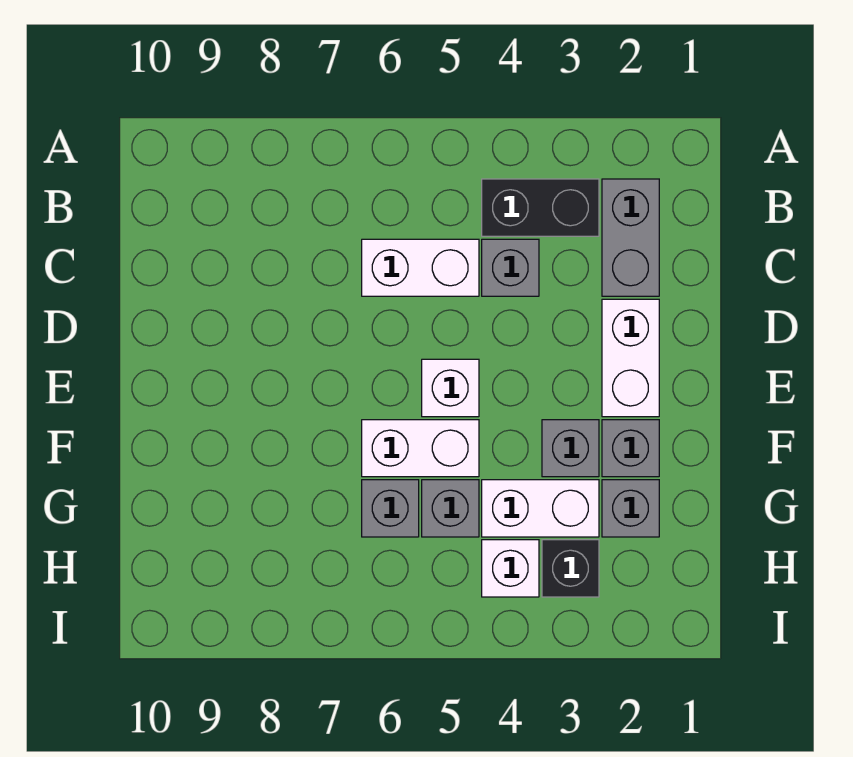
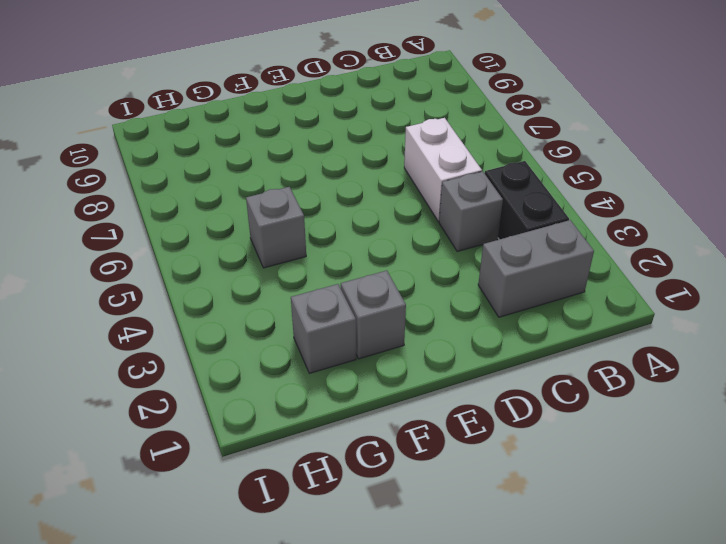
none -> white 1x2 brick [602,299,659,417]
none -> white 1x1 brick [422,359,479,417]
none -> grey 1x1 brick [542,420,599,477]

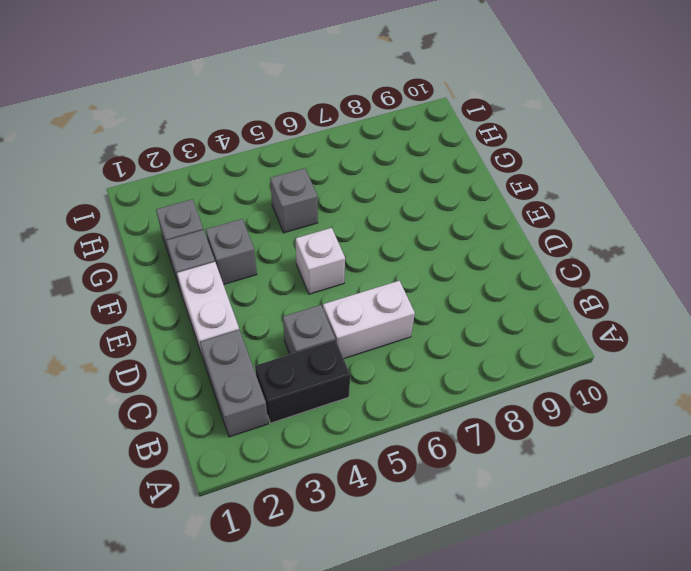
none -> white 1x2 brick [362,420,479,477]
none -> white 1x2 brick [482,480,599,537]
none -> grey 1x1 brick [362,480,419,537]

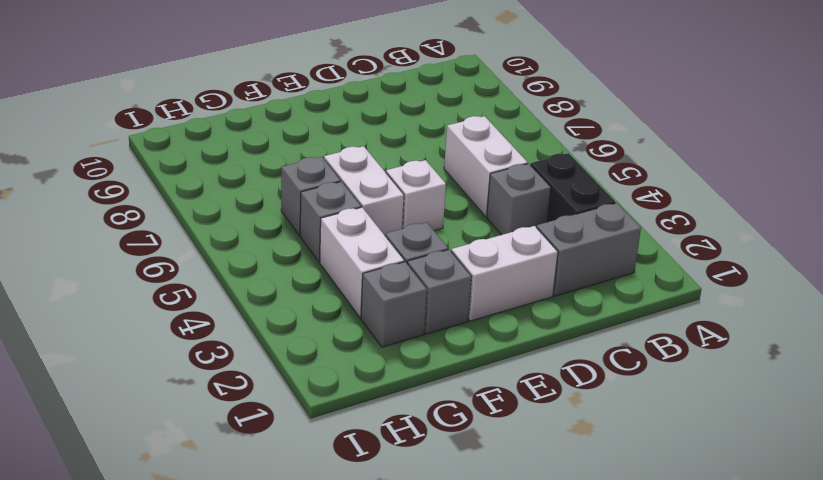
none -> black 1x1 brick [542,540,599,597]
none -> white 1x1 brick [482,540,539,597]

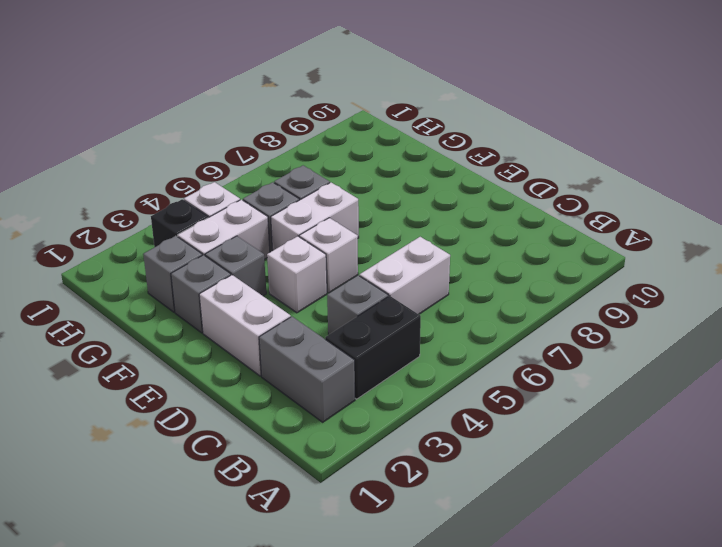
white 1x1 brick [267,236,327,313] -> none

